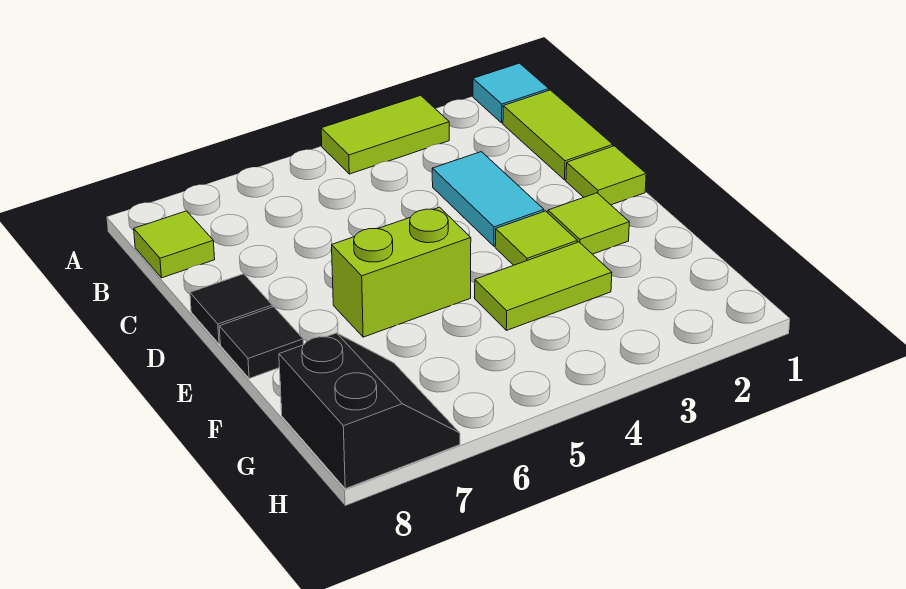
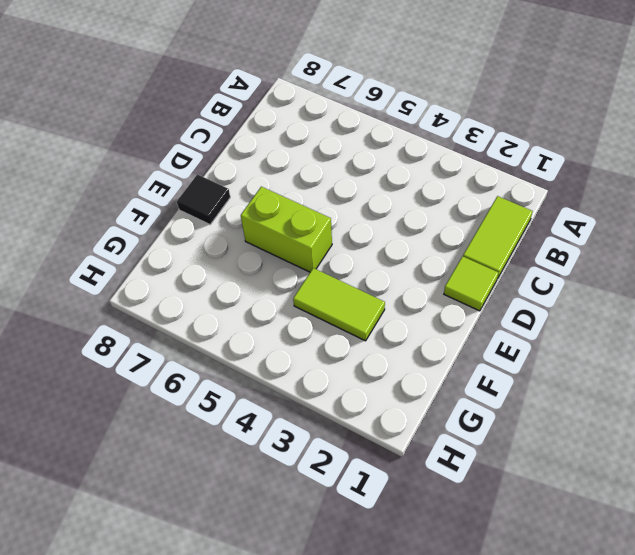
none -> cyan 1x1 tile [473,63,549,123]
none -> lime 1x2 tile [321,95,449,174]
none -> lime 1x1 tile [134,211,215,278]

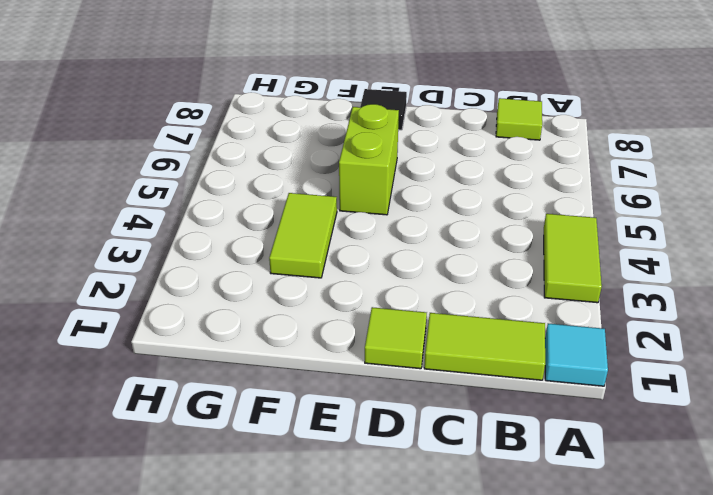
none -> cyan 1x2 tile [432,152,544,246]
none -> black 1x1 tile [190,274,272,344]
none -> lime 1x1 tile [548,193,629,254]

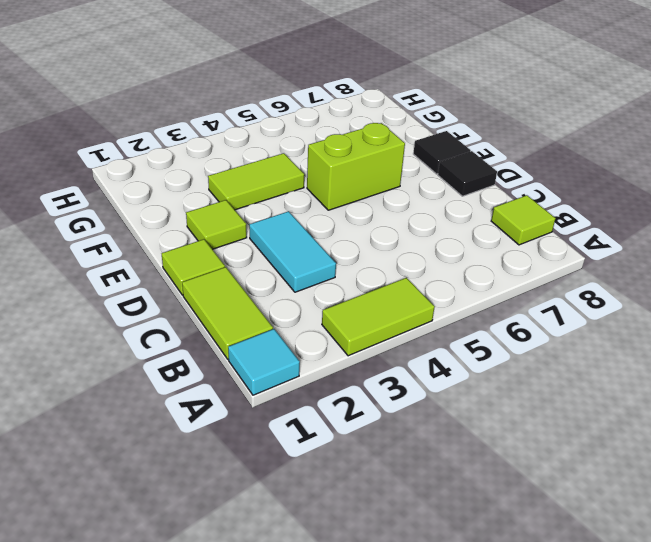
none -> lime 1x1 tile [495,211,577,265]
none -> black 2x2 slope [279,333,460,489]

